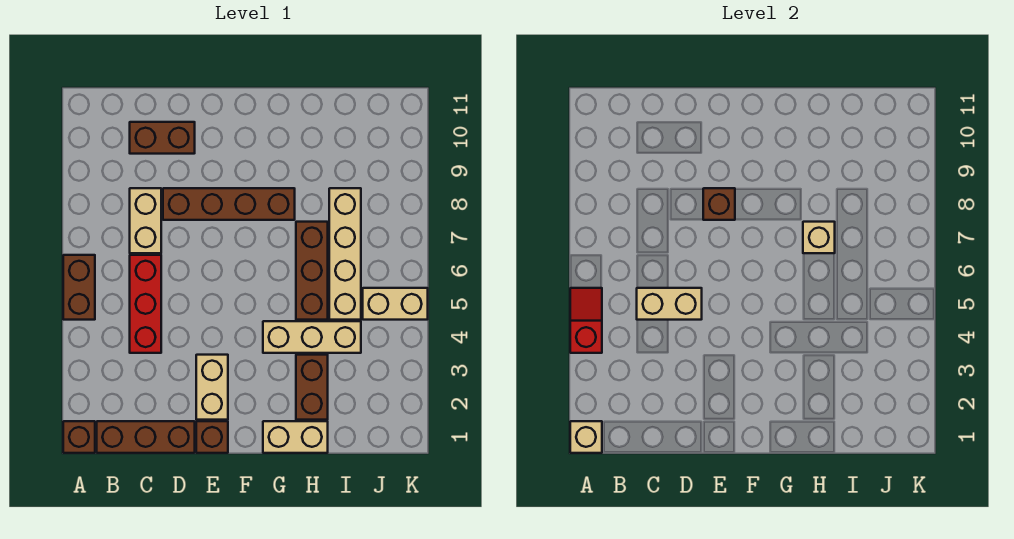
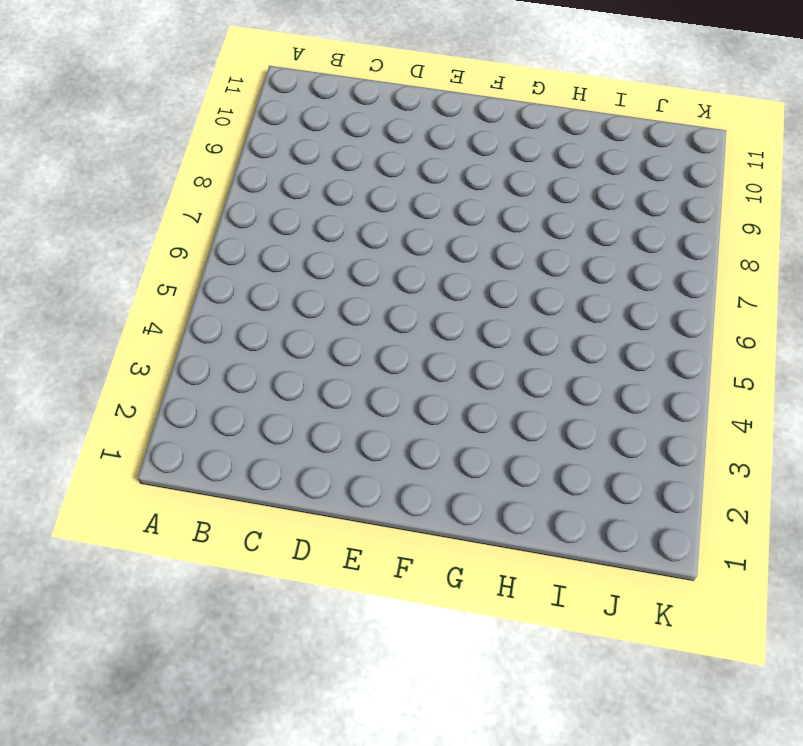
none -> brown 1x1 brick [63,421,95,453]
none -> brown 1x2 brick [63,255,95,320]
none -> brown 1x3 brick [97,421,195,453]

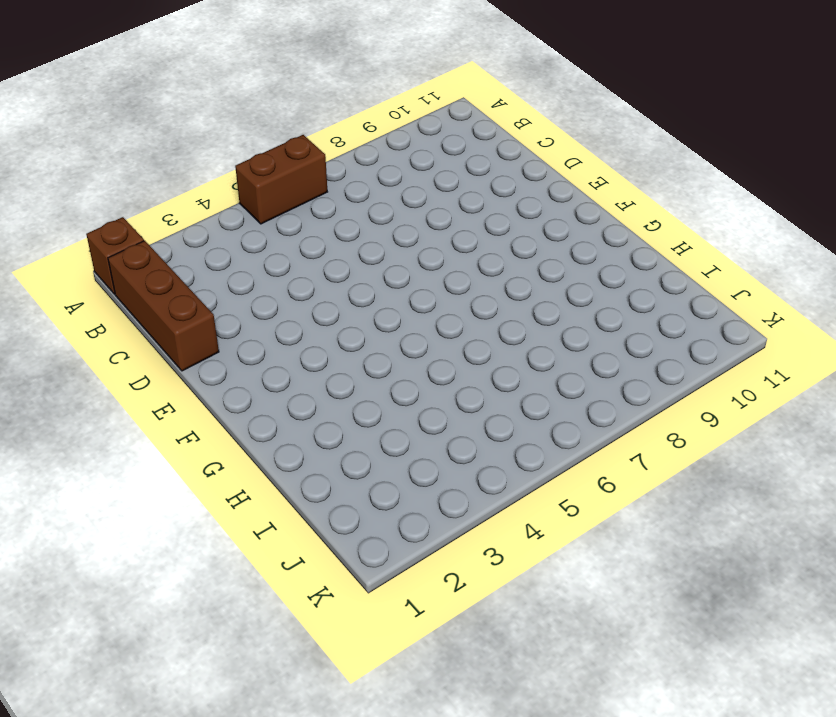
none -> red 1x3 brick [130,255,161,353]
none -> tan 1x2 brick [130,188,161,253]
none -> brown 1x2 brick [130,122,195,154]

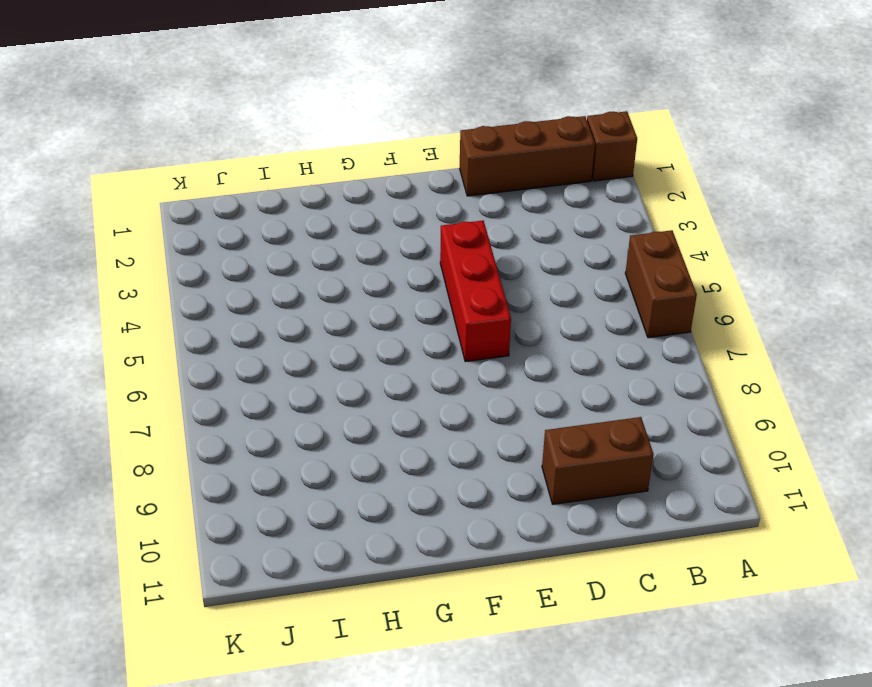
red 1x3 brick [440,221,511,362] -> red 1x3 brick moved to [130,255,161,353]
none -> tan 1x2 brick [130,188,161,253]
none -> brown 1x4 brick [163,188,295,220]
none -> brown 1x1 brick [196,421,228,453]

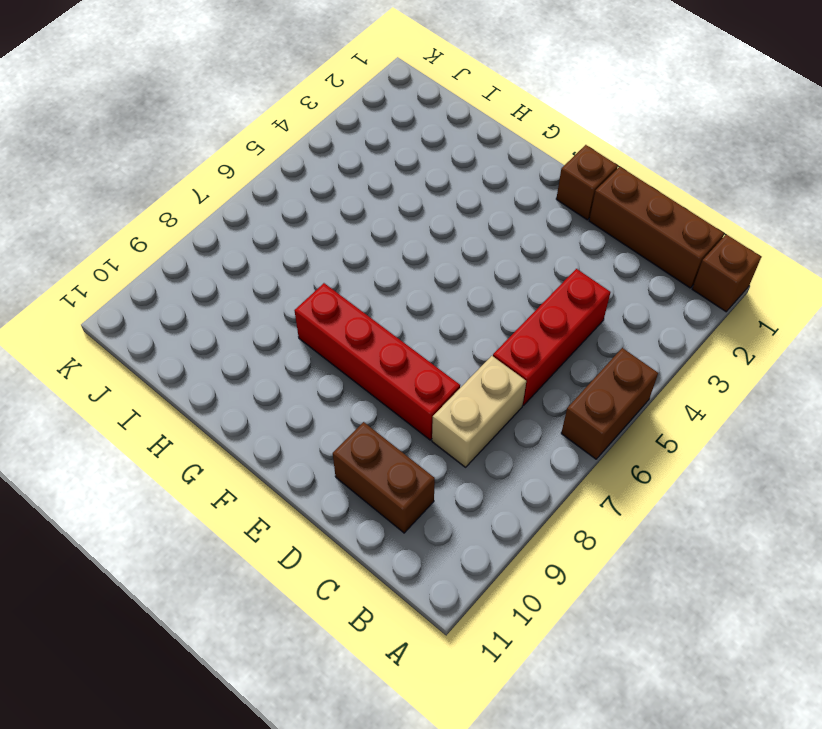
red 1x4 brick [295,283,460,440] -> brown 1x4 brick [163,188,295,220]
none -> tan 1x2 brick [196,355,228,420]
none -> tan 1x2 brick [263,421,328,453]
none -> tan 1x3 brick [263,321,361,353]

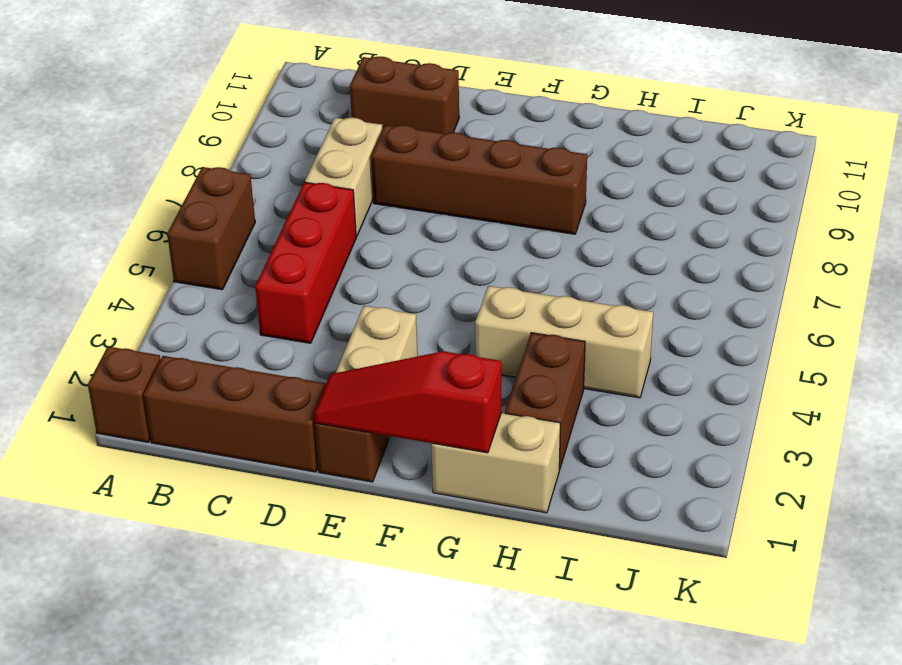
red 1x3 slope [314,351,501,453] -> none
none -> brown 1x3 brick [296,222,328,320]
none -> tan 1x4 brick [329,188,361,320]
none -> tan 1x2 brick [363,288,428,320]

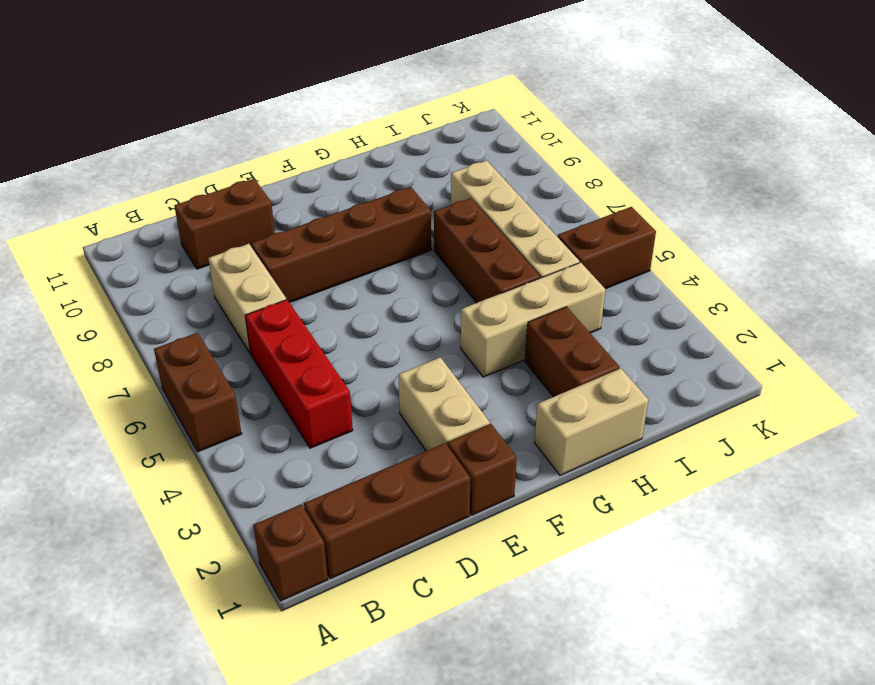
brown 1x2 brick [558,207,656,289] -> tan 1x2 brick [363,288,428,320]
none -> tan 1x1 brick [570,421,602,453]
none -> red 1x2 slope [570,288,602,353]
none -> tan 1x2 brick [637,288,702,320]

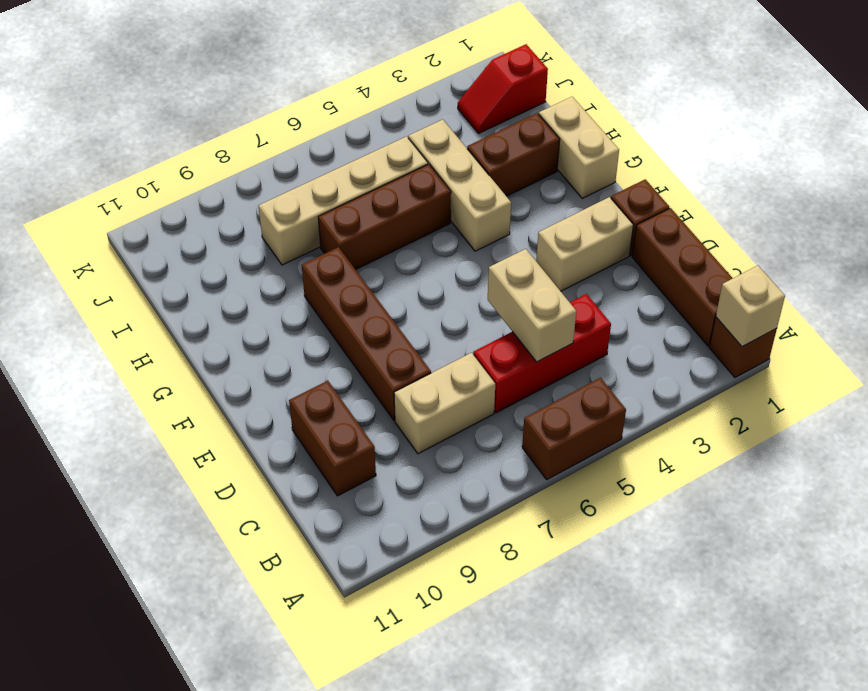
red 1x2 slope [458,44,548,134] -> red 1x2 slope moved to [570,288,602,353]
none -> tan 1x2 brick [363,288,428,320]
none -> brown 1x1 brick [703,188,735,220]
none -> tan 1x1 brick [803,222,835,253]

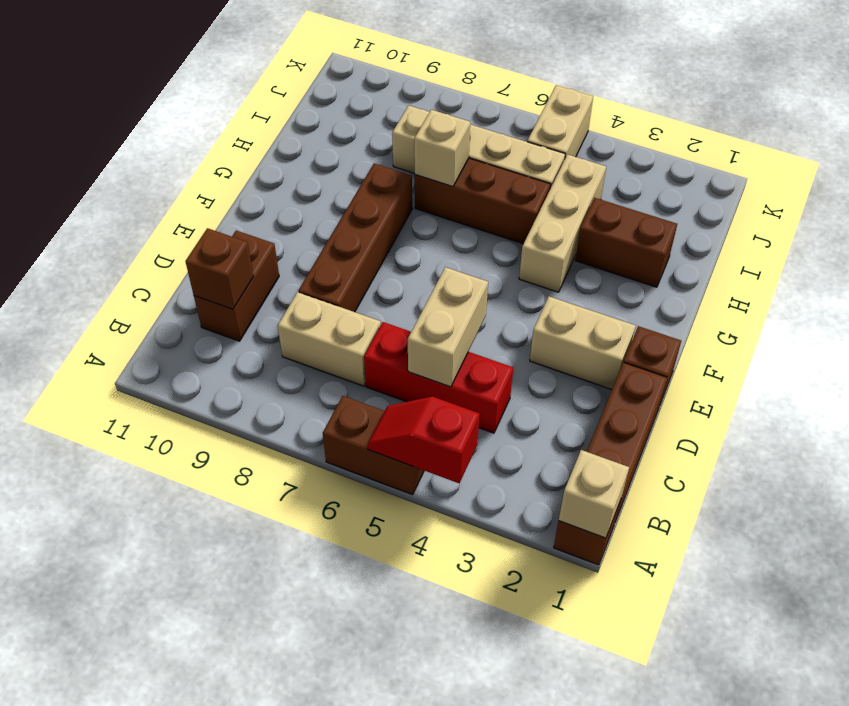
brown 1x1 brick [185,228,254,309] -> brown 1x1 brick moved to [703,188,735,220]
none -> tan 1x2 brick [263,421,328,453]

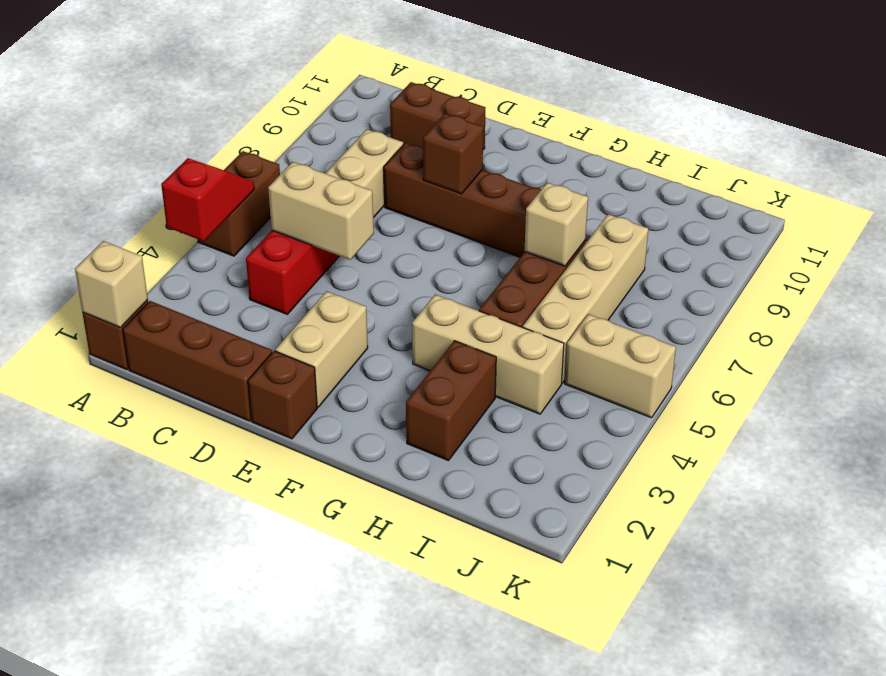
none -> tan 1x2 brick [263,421,328,453]

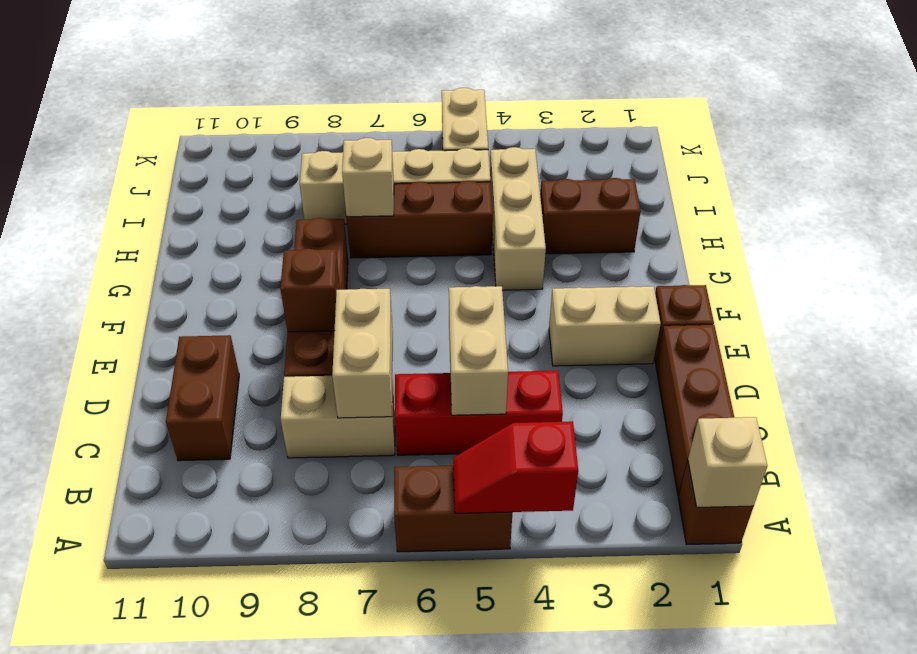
tan 1x2 brick [332,289,393,418] -> tan 1x2 brick moved to [263,421,328,453]

